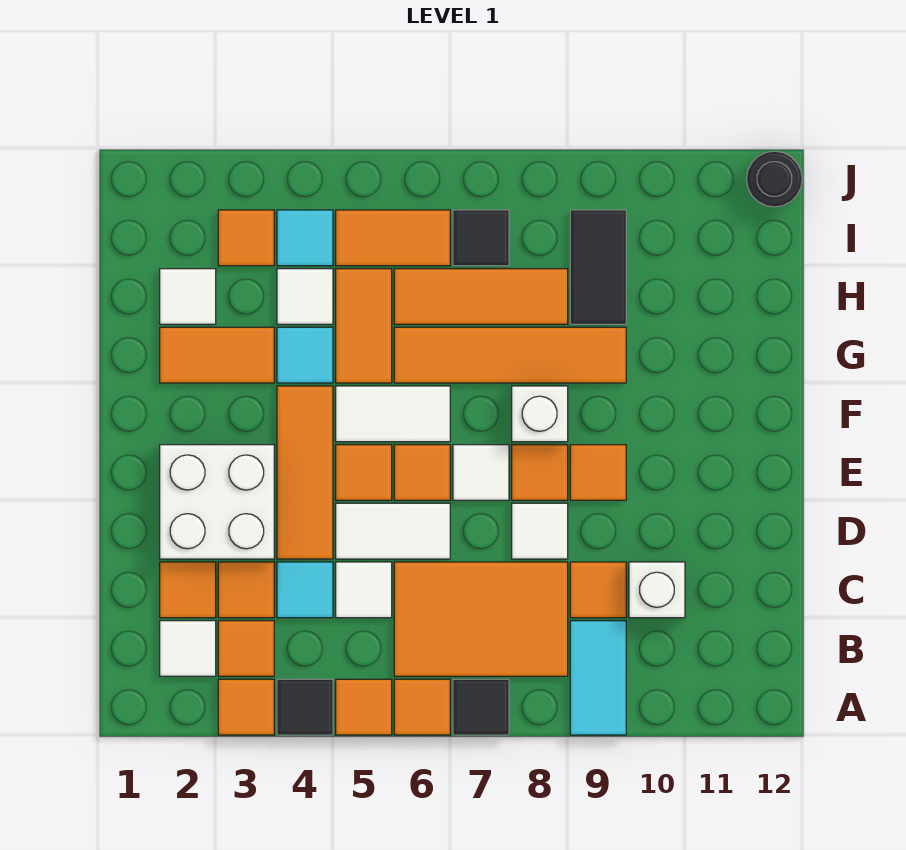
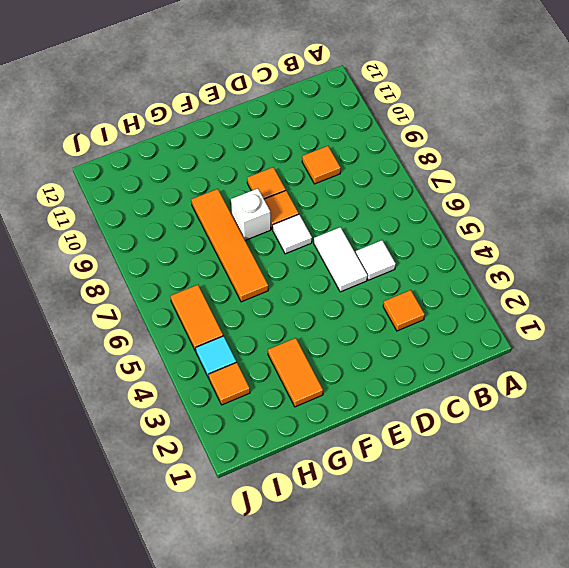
none -> orange 1x1 tile [218,679,274,735]
none -> black 1x1 tile [277,679,333,735]
none -> orange 1x1 tile [336,679,392,735]
none -> orange 1x1 tile [394,679,450,735]

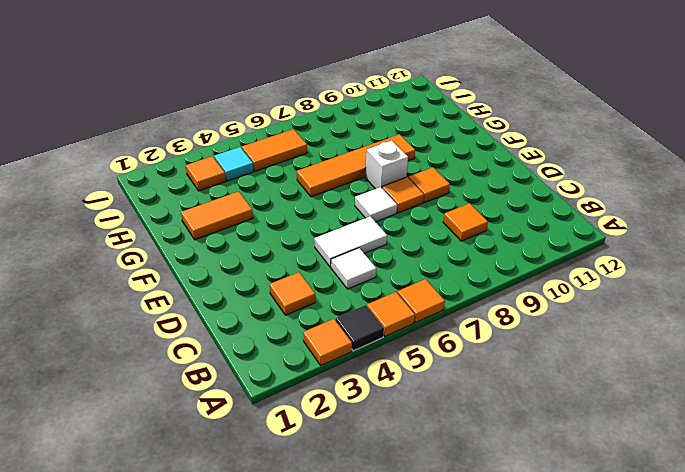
none -> black 1x1 tile [453,679,509,735]
none -> cyan 1x2 tile [570,621,626,735]
none -> white 1x1 tile [160,621,216,676]
none -> orange 1x1 tile [218,621,274,676]

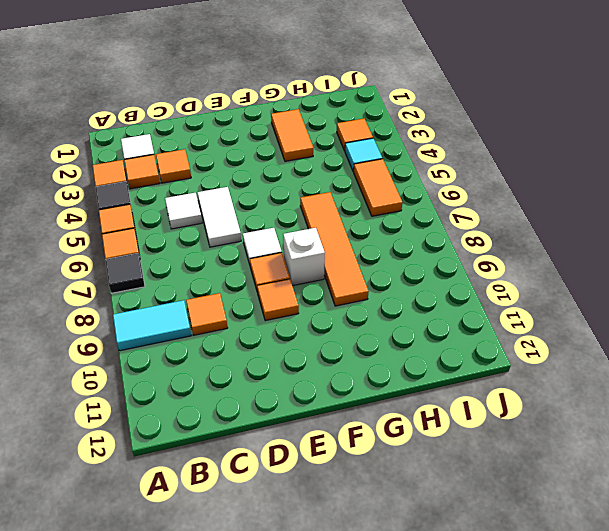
none -> orange 2x3 tile [394,562,568,676]
none -> orange 1x1 tile [160,562,216,618]
none -> cyan 1x1 tile [277,562,333,618]
none -> white 1x1 brick [629,562,685,618]

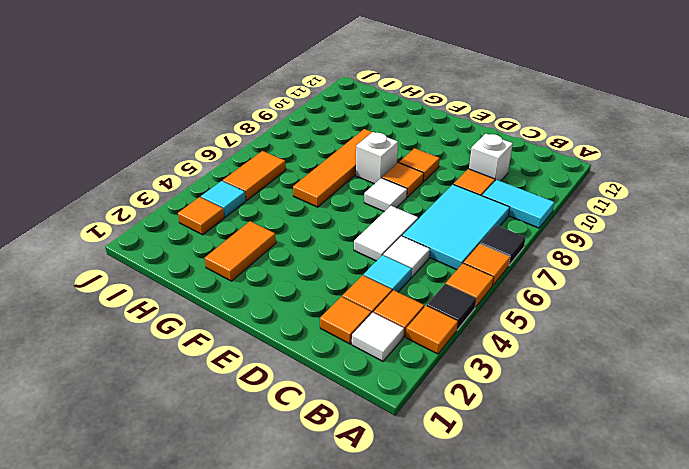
cyan 2x3 tile [402,184,510,270] -> orange 2x3 tile [394,562,568,676]
none -> white 2x2 brick [160,445,274,559]
none -> orange 1x3 tile [277,386,333,559]
none -> white 1x1 tile [512,503,568,559]
none -> orange 1x1 tile [336,445,392,500]

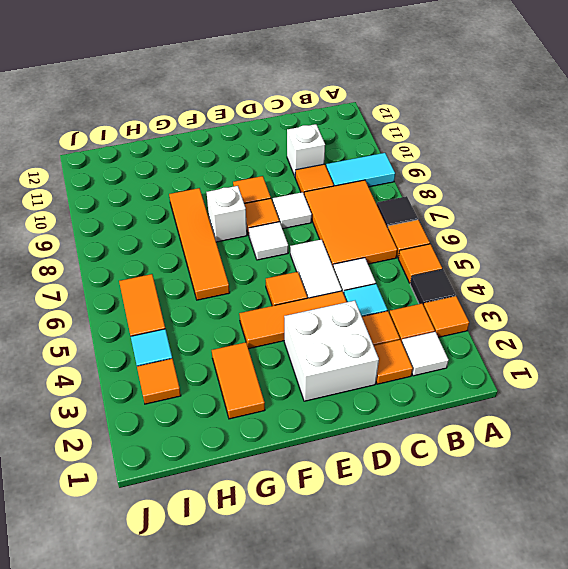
none -> orange 1x1 tile [394,445,450,500]
none -> white 1x2 tile [336,386,450,442]
none -> cyan 1x1 tile [277,327,333,383]
none -> orange 1x2 tile [336,269,392,383]

